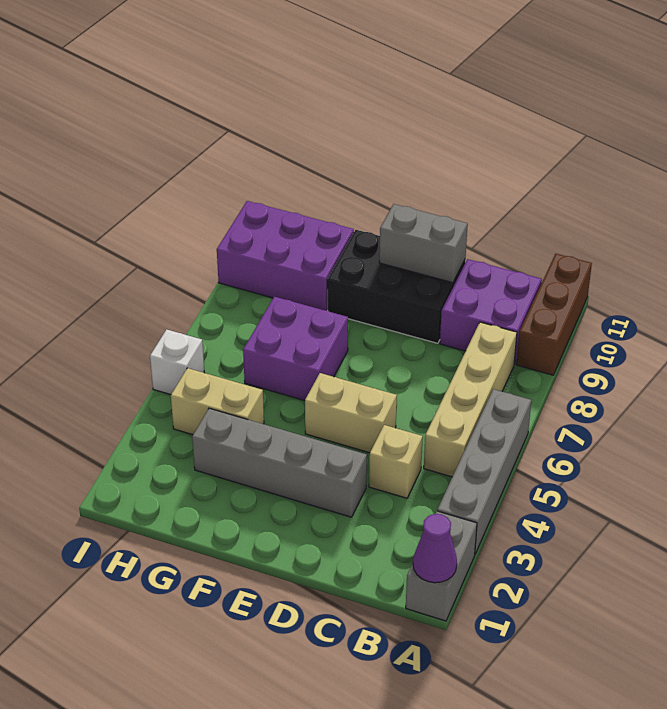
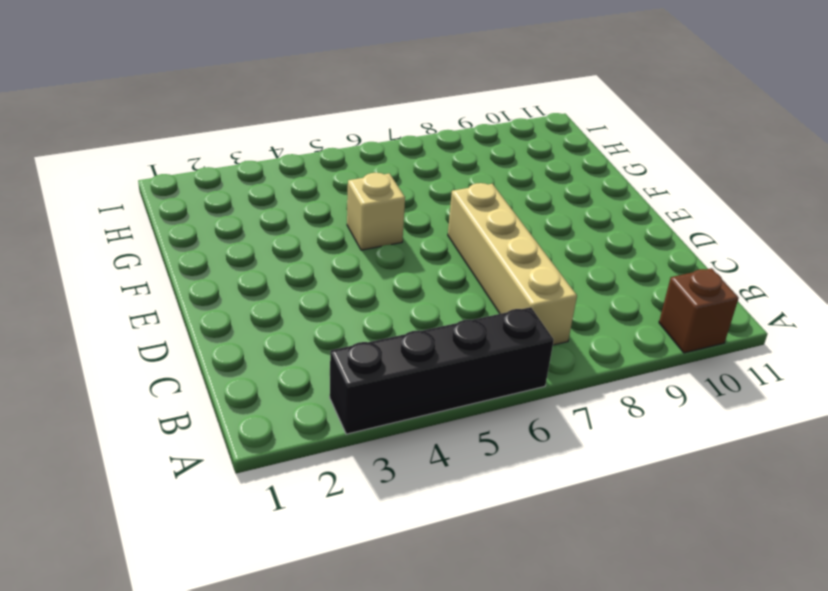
black 1x4 brick [330,307,554,434] -> grey 1x4 brick [437,389,531,554]
brown 1x1 brick [659,268,739,353] -> brown 1x3 brick [517,254,592,375]
tan 1x4 brick [448,183,577,345] -> tan 1x4 brick turned to [424,322,517,477]
tan 1x1 brick [347,173,405,250] -> tan 1x1 brick moved to [369,425,423,498]
none -> grey 1x2 brick [406,511,477,621]
none -> purple 2x2 brick [440,259,542,364]
none -> grey 1x4 brick [192,408,367,517]

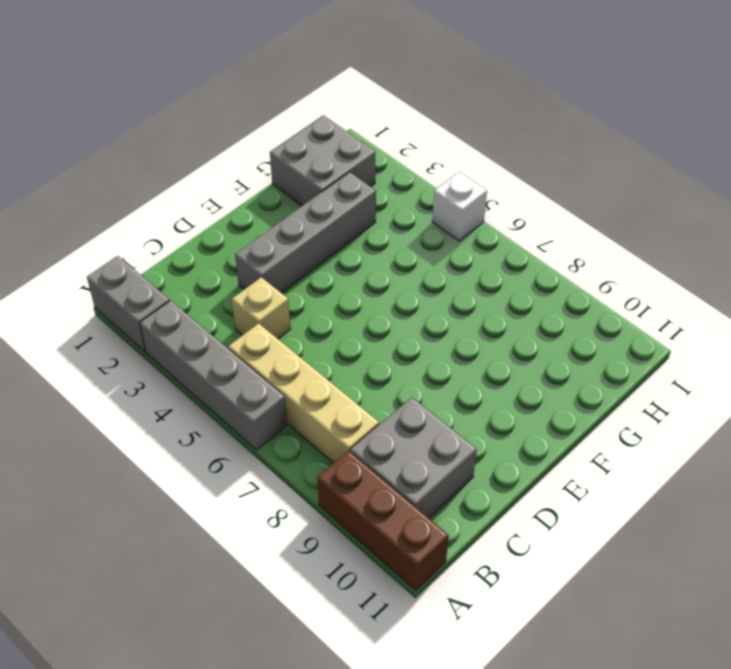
grey 2x2 brick [350,397,477,518] -> purple 2x2 brick [440,259,542,364]
grey 2x2 brick [270,115,375,206] -> none
none -> tan 1x2 brick [305,373,397,453]
none -> black 2x3 brick [327,230,465,343]
none -> purple 2x2 brick [243,297,348,401]

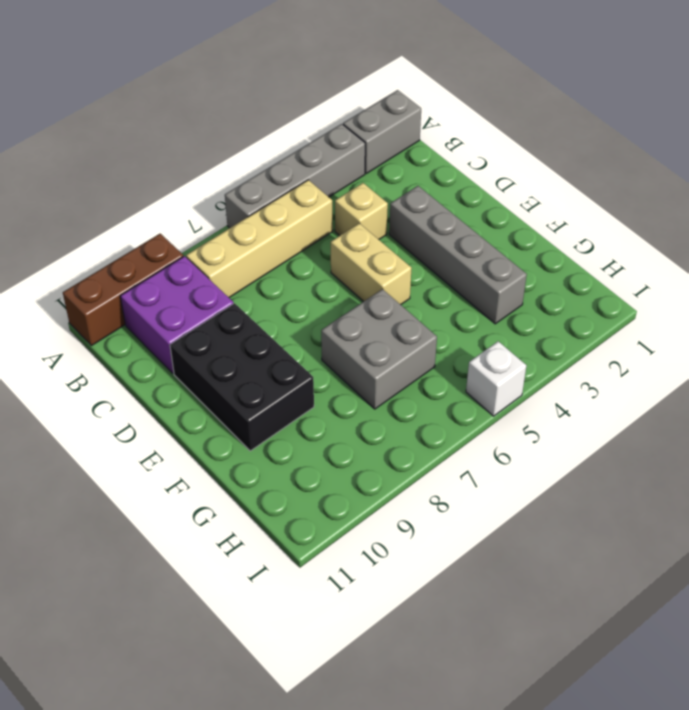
grey 2x2 brick [321,289,437,409] -> purple 2x2 brick [243,297,348,401]
none -> tan 1x2 brick [171,368,264,435]
none -> purple 2x3 brick [217,201,354,310]
none -> purple 1x1 cone [413,514,457,583]

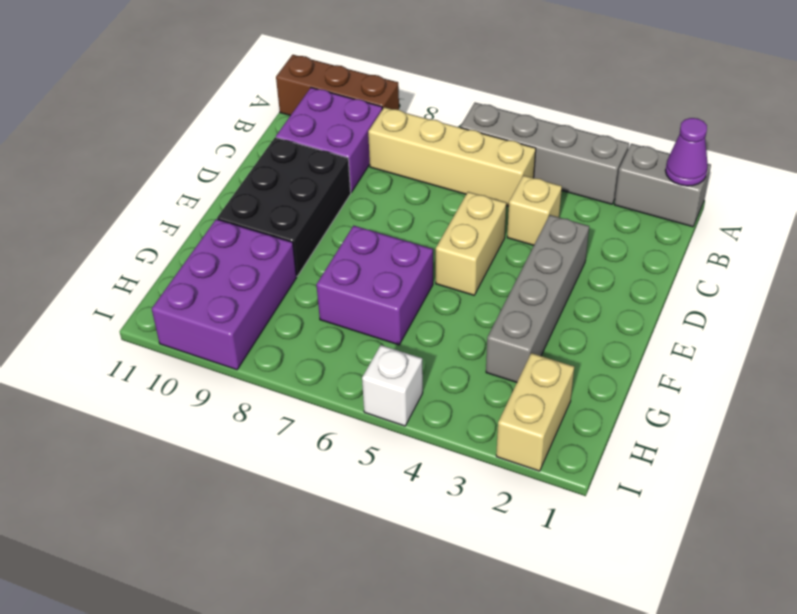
tan 1x2 brick [496,353,574,471] -> tan 1x2 brick moved to [171,368,264,435]
none -> grey 1x2 brick [379,204,468,283]

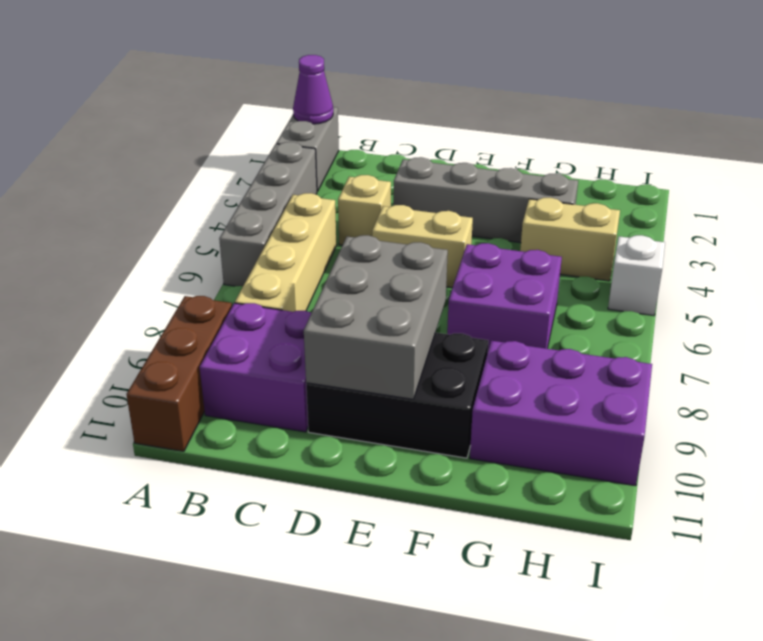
grey 2x3 brick [304,235,448,399] -> grey 1x2 brick [379,204,468,283]

